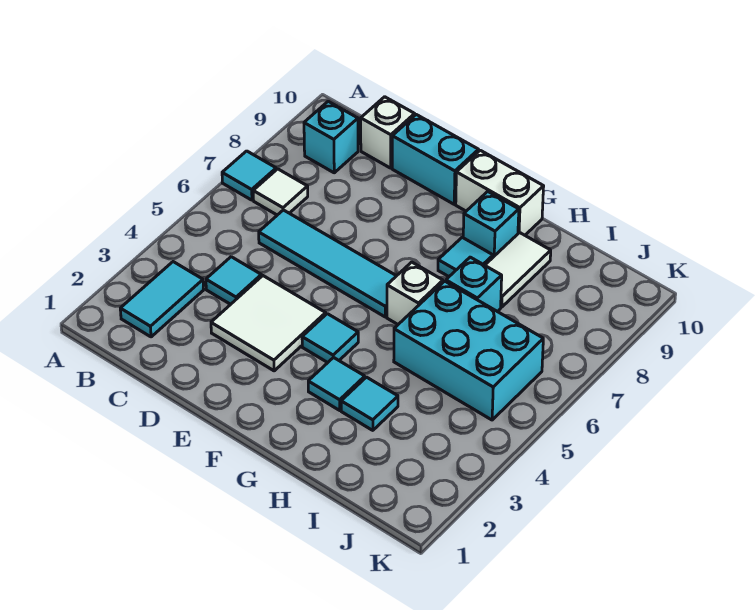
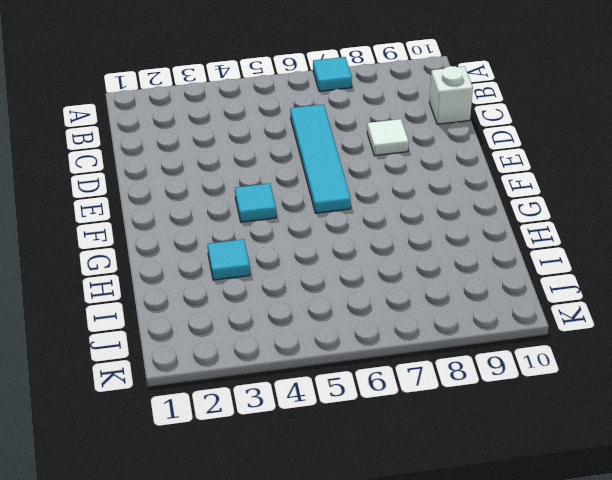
white 1x1 tile [367,119,409,156] -> white 1x1 tile moved to [253,169,308,215]
none -> cyan 1x2 tile [120,262,204,337]
none -> cyan 1x1 brick [304,101,358,173]
none -> cyan 1x1 tile [206,257,261,304]

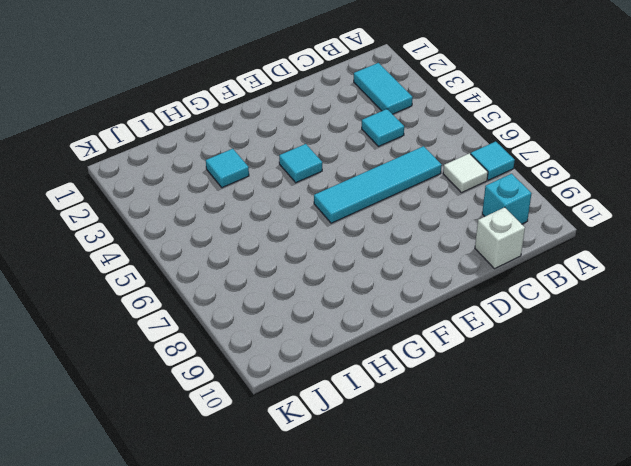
none -> white 2x2 tile [211,276,326,371]
none -> cyan 1x2 brick [392,115,479,204]
none -> white 1x2 brick [456,150,544,235]

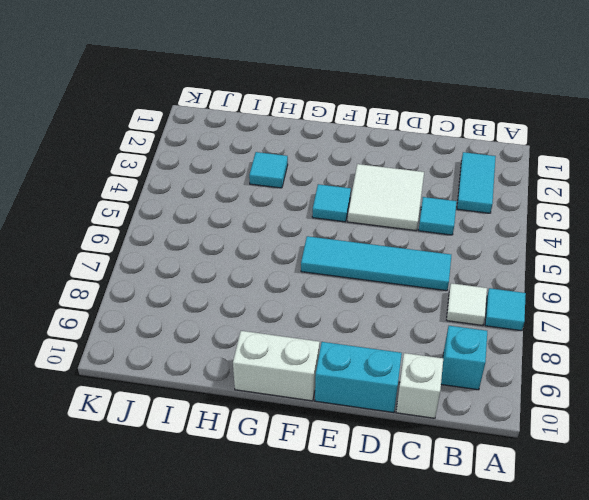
none -> cyan 1x1 tile [308,357,365,410]
none -> white 1x1 brick [387,262,443,324]
none -> cyan 1x1 tile [438,237,493,277]

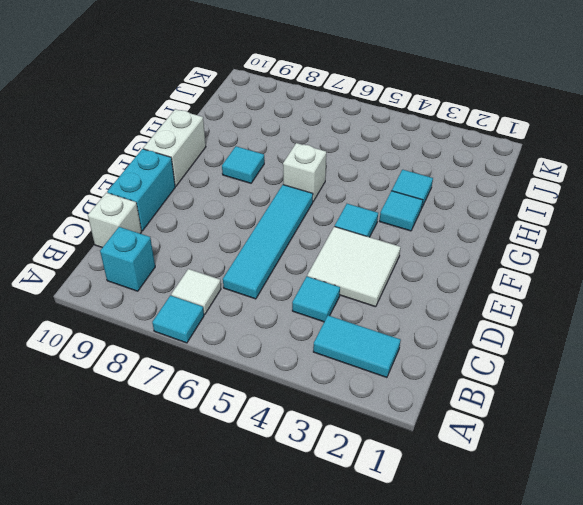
none -> cyan 1x1 brick [463,192,519,257]
none -> cyan 2x3 brick [394,281,543,420]
none -> cyan 1x1 brick [446,257,502,311]

